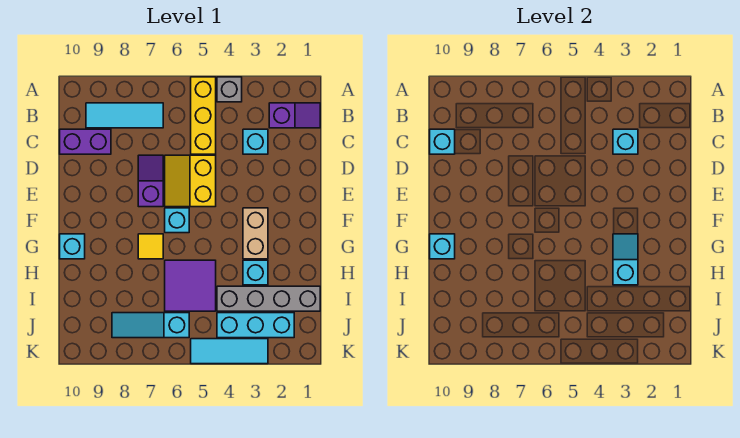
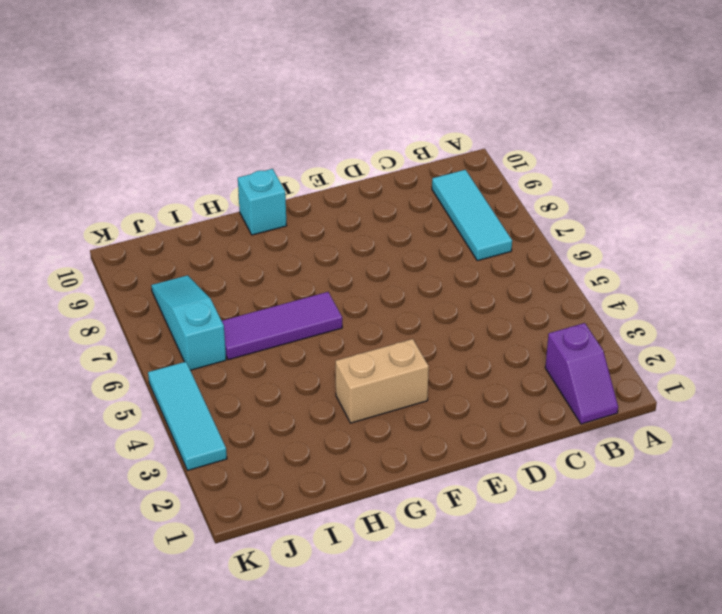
purple 1x3 tile [222,292,342,360] -> purple 2x2 tile [165,260,216,311]
none -> grey 1x1 brick [217,77,242,102]
none -> yellow 1x3 brick [191,77,216,154]
none -> cyan 1x1 brick [243,129,268,154]

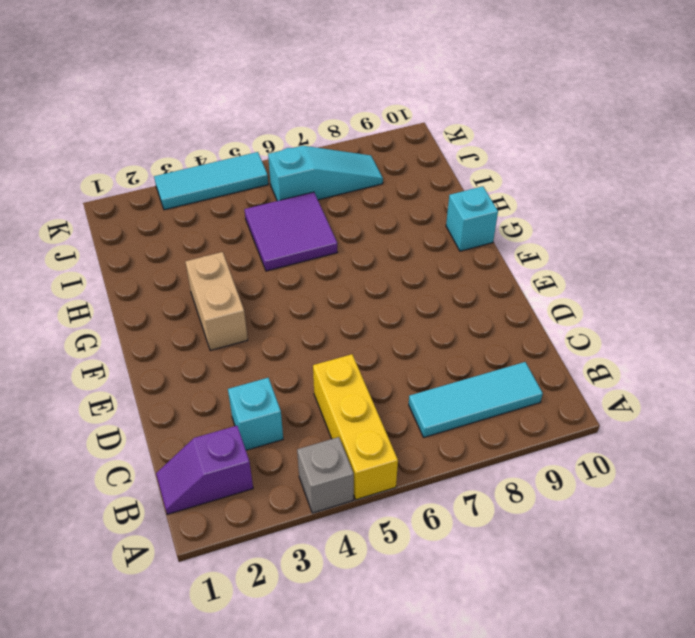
none -> purple 1x2 brick [60,129,111,154]
none -> yellow 2x2 slope [165,155,216,207]
none -> purple 1x2 slope [138,155,163,207]

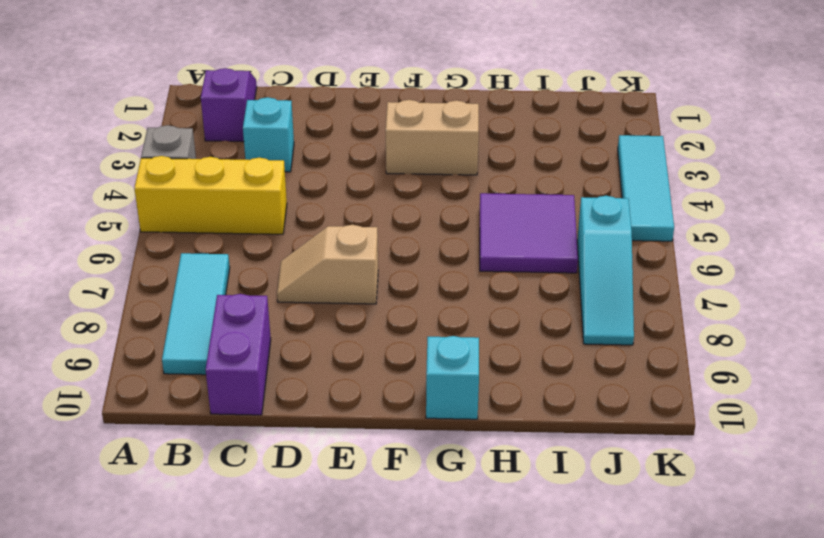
tan 1x2 slope [277,225,378,304] -> purple 1x2 slope [138,155,163,207]
none -> yellow 2x2 slope [165,155,216,207]
none -> cyan 1x1 brick [165,208,189,233]
none -> yellow 1x1 tile [138,234,163,259]

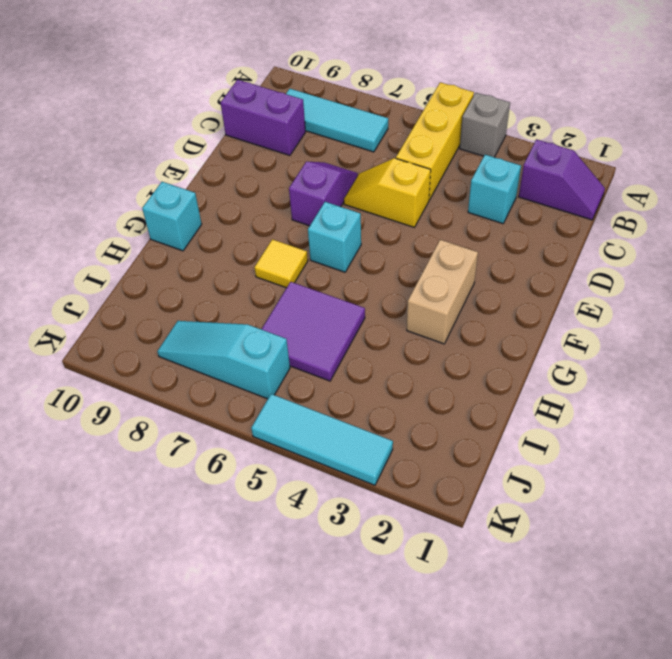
yellow 1x2 slope [344,158,431,227] -> yellow 2x2 slope [165,155,216,207]
none -> cyan 1x1 brick [243,260,268,285]
none -> grey 1x4 brick [217,286,320,311]
none -> cyan 1x3 brick [217,313,294,338]

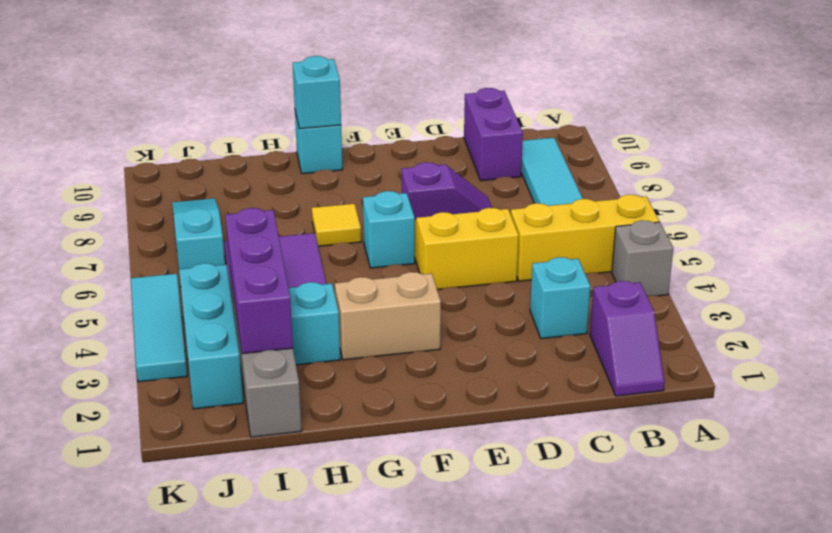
purple 1x3 brick [225,208,293,354] -> none
none -> cyan 1x1 brick [613,129,638,154]
none -> cyan 1x1 brick [430,129,455,154]
none -> cyan 1x2 slope [613,234,638,285]

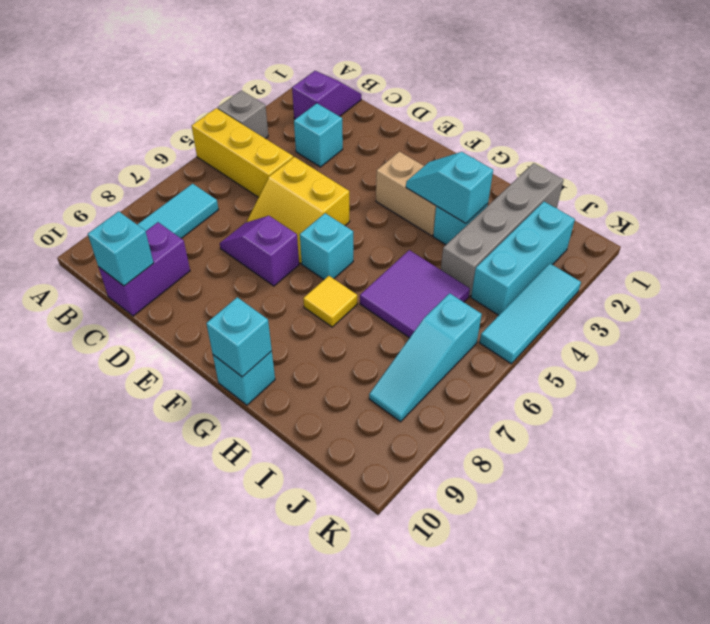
none -> cyan 1x1 brick [613,129,638,154]

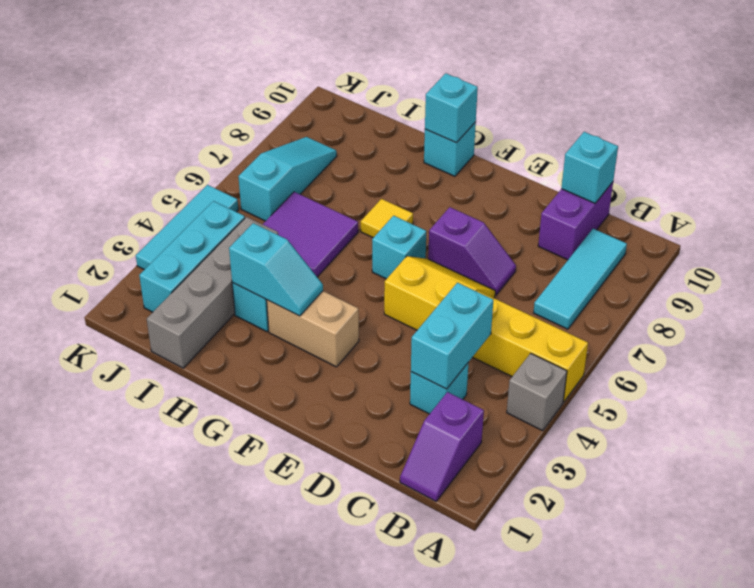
cyan 1x2 brick [411,283,493,389] -> cyan 1x1 brick [613,129,638,154]

